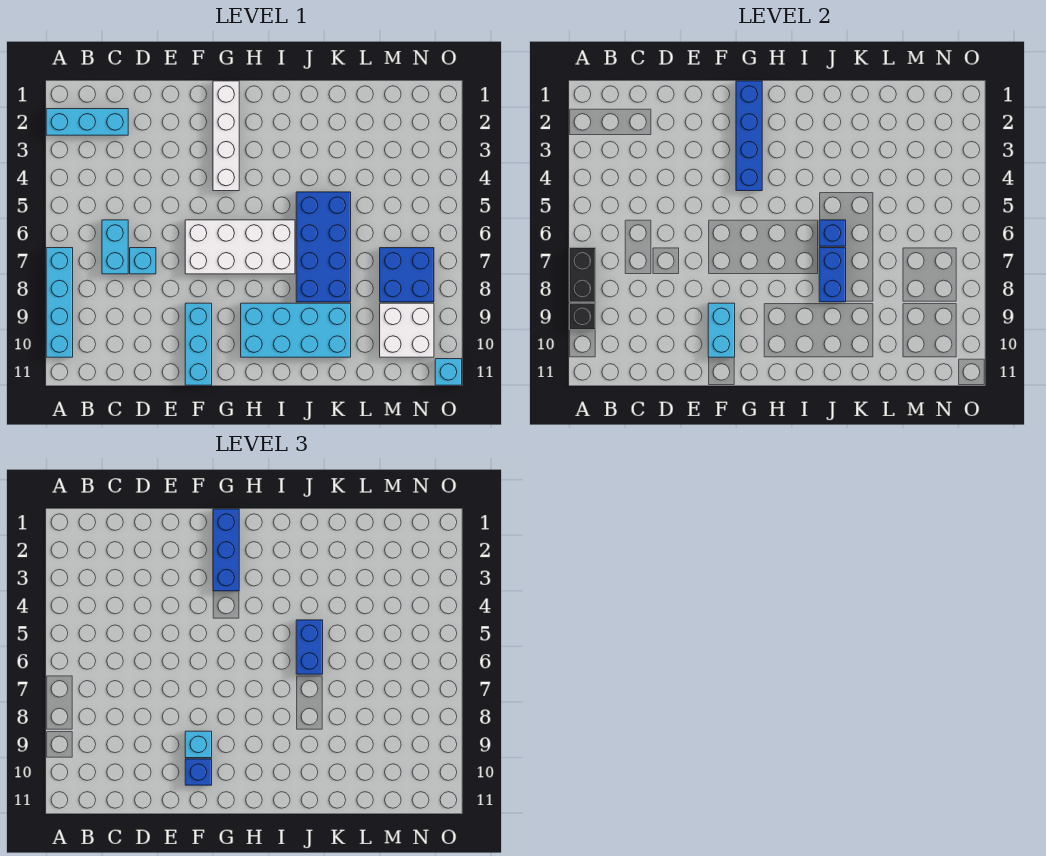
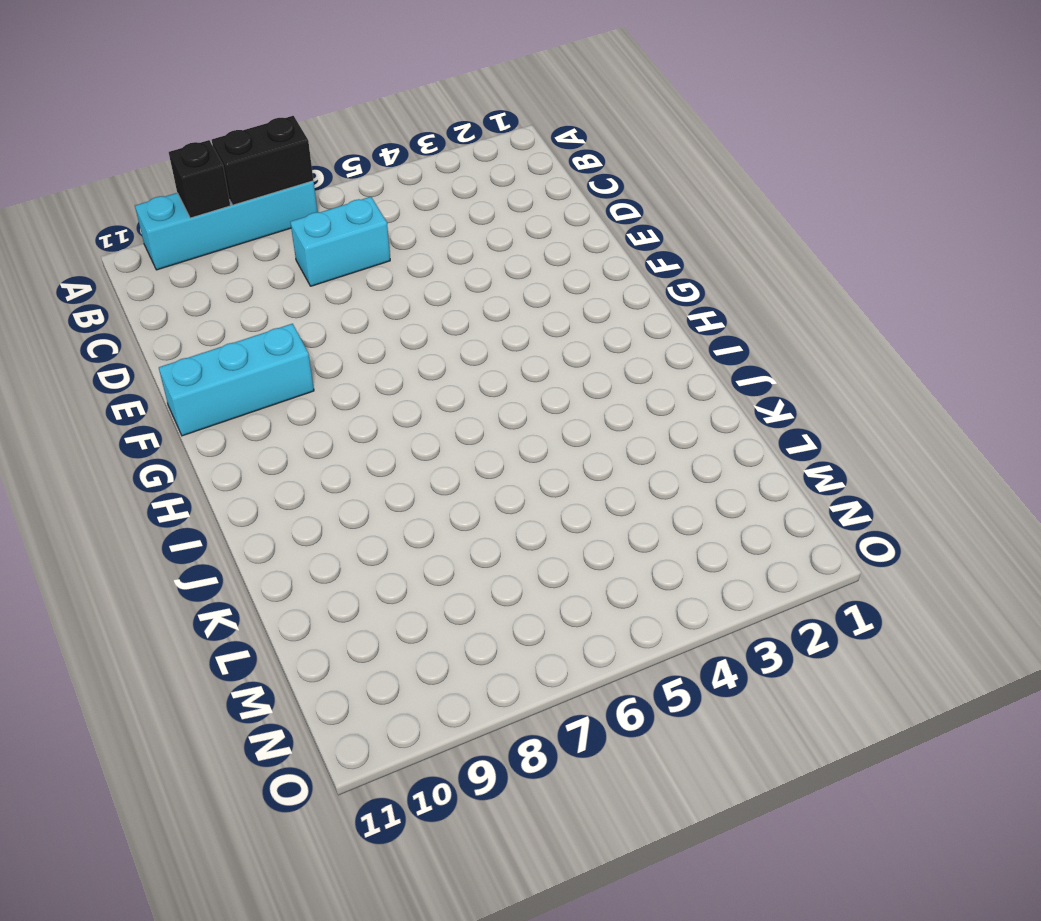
none -> cyan 1x3 brick [46,109,128,135]
none -> cyan 1x1 brick [130,248,156,274]
none -> white 2x4 brick [185,220,295,274]

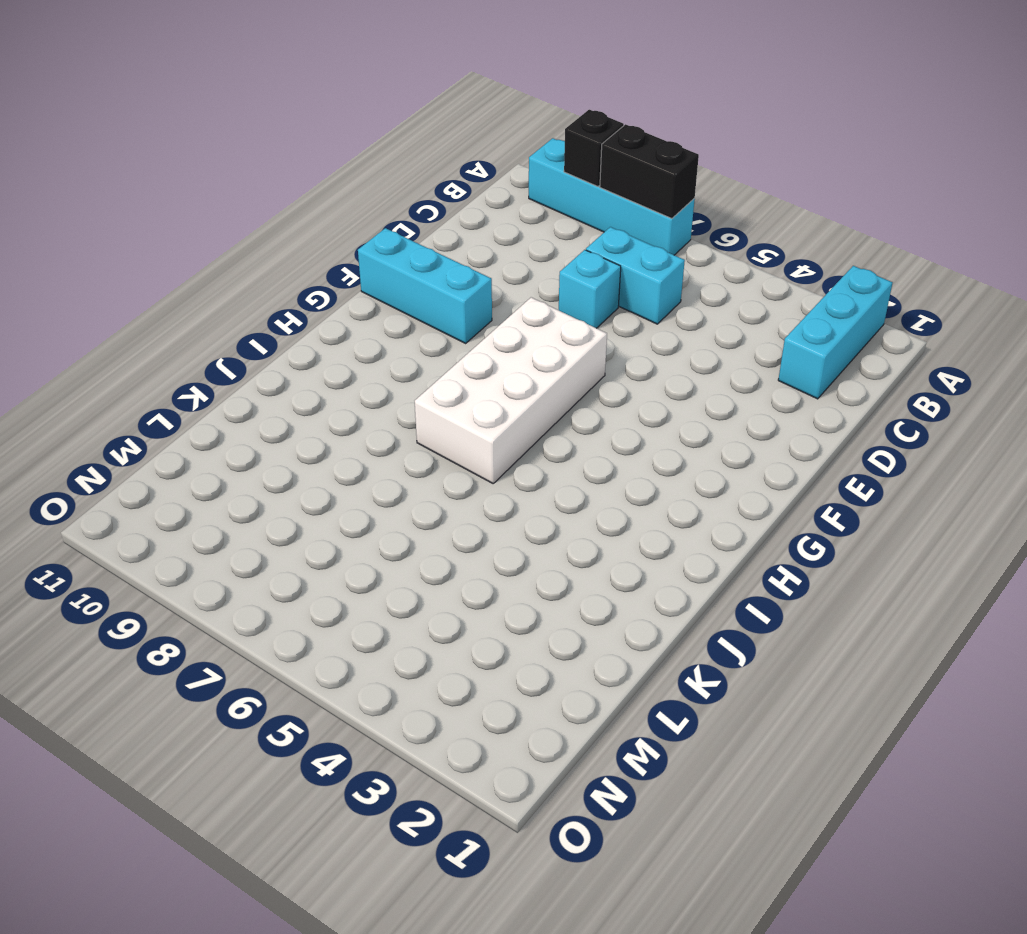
none -> white 1x4 brick [213,81,239,191]
none -> cyan 2x4 brick [241,303,351,357]
none -> blue 2x4 brick [296,192,351,302]

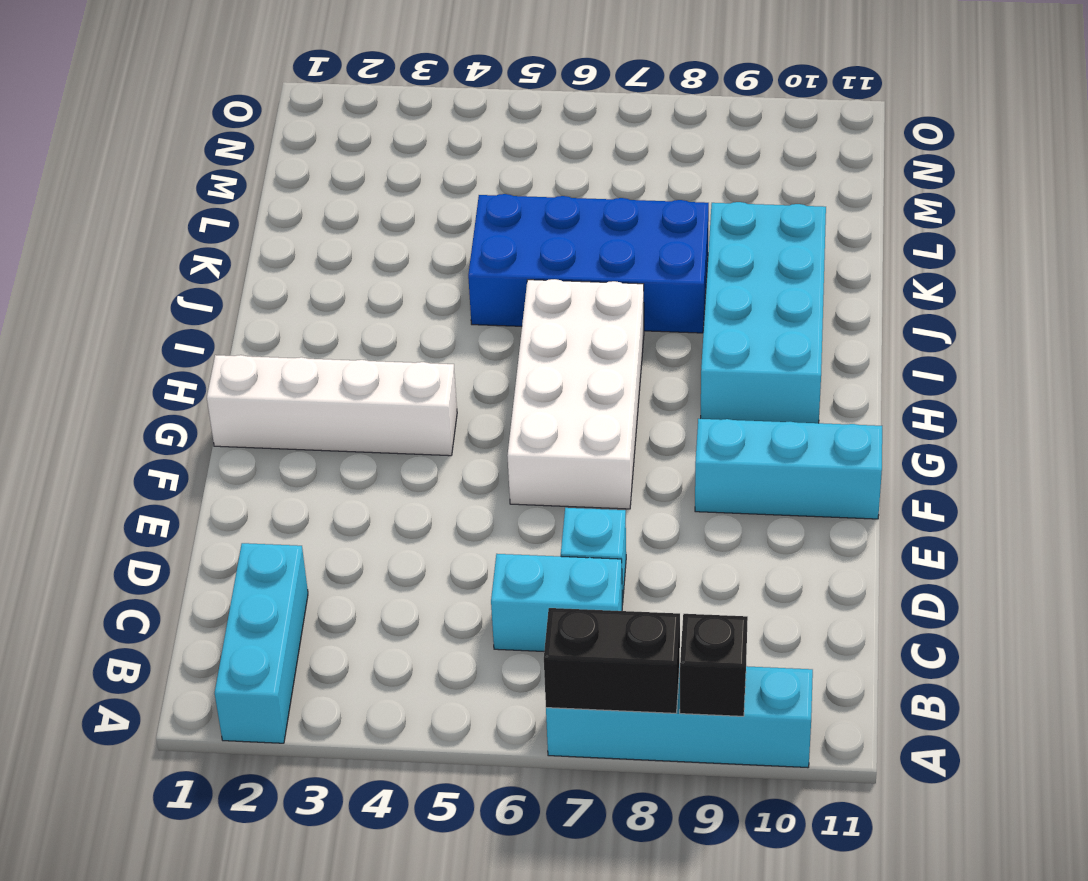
none -> blue 2x2 brick [380,248,434,302]
none -> white 2x2 brick [380,303,434,357]
none -> cyan 1x1 brick [435,359,462,385]

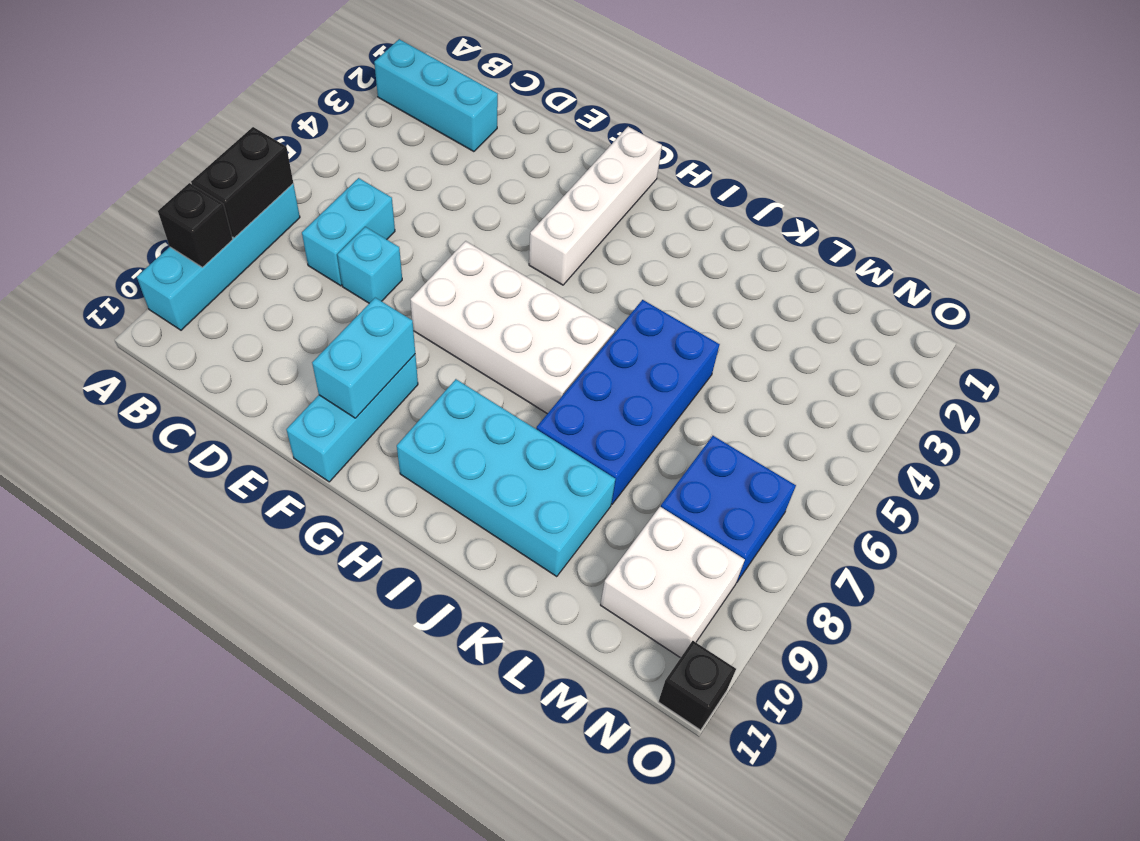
black 1x1 brick [658,641,736,730] -> cyan 1x1 brick [435,359,462,385]
none -> blue 1x4 brick [736,81,762,191]
none -> blue 1x1 brick [819,220,846,246]
none -> blue 1x2 brick [819,248,846,302]

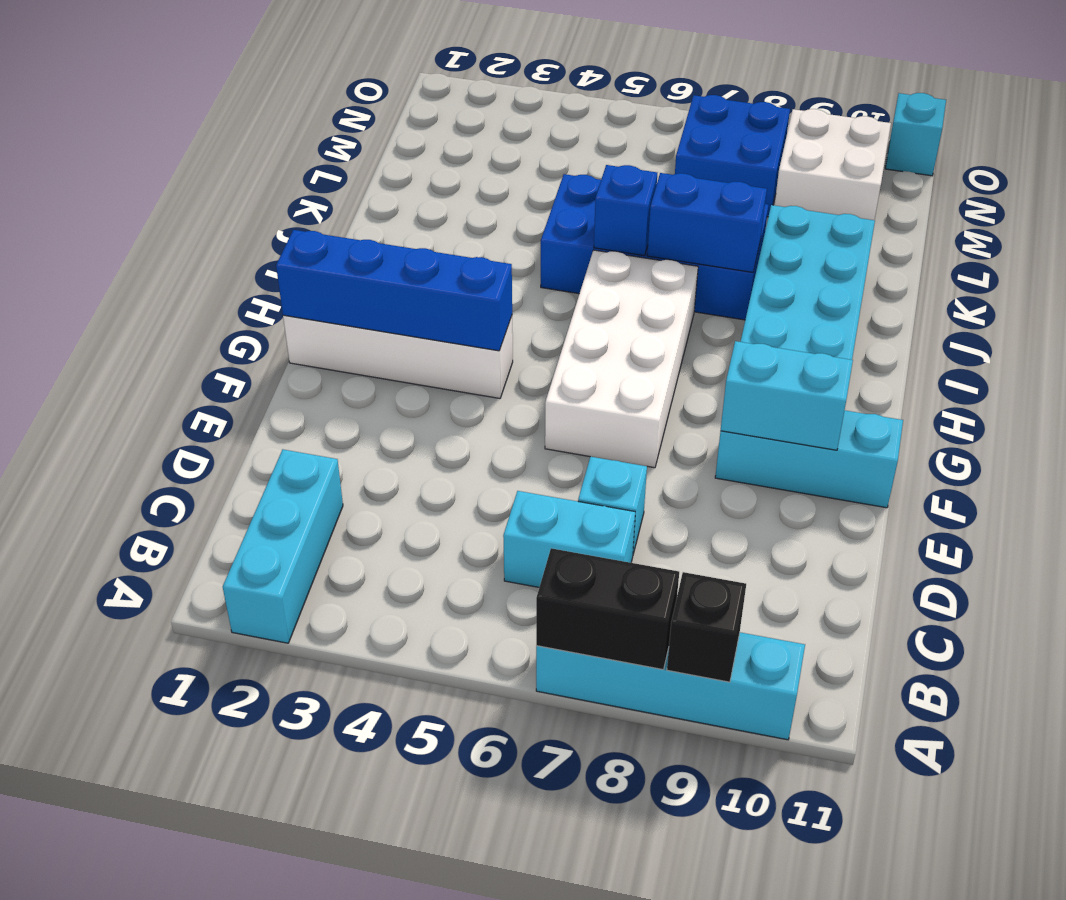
none -> cyan 1x1 brick [185,731,212,758]
none -> blue 1x1 brick [185,759,212,785]
none -> blue 1x3 brick [213,509,239,591]

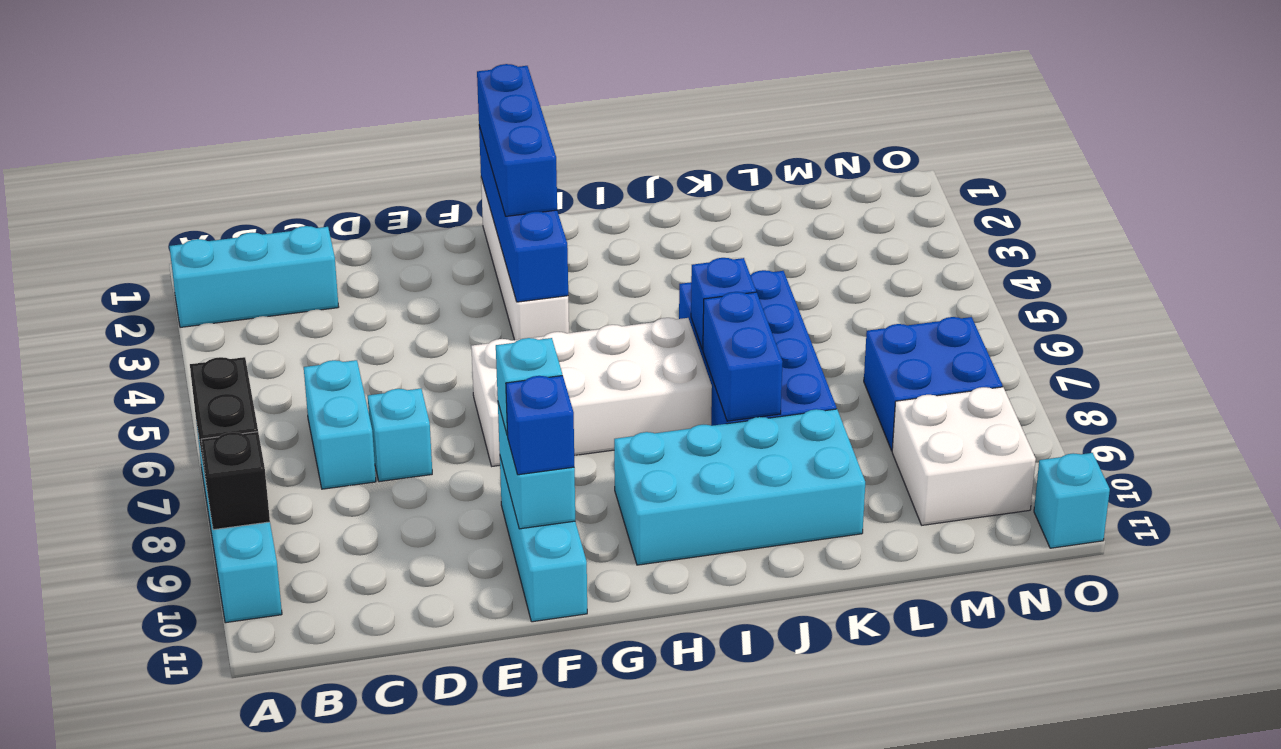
none -> blue 1x2 brick [296,620,323,674]

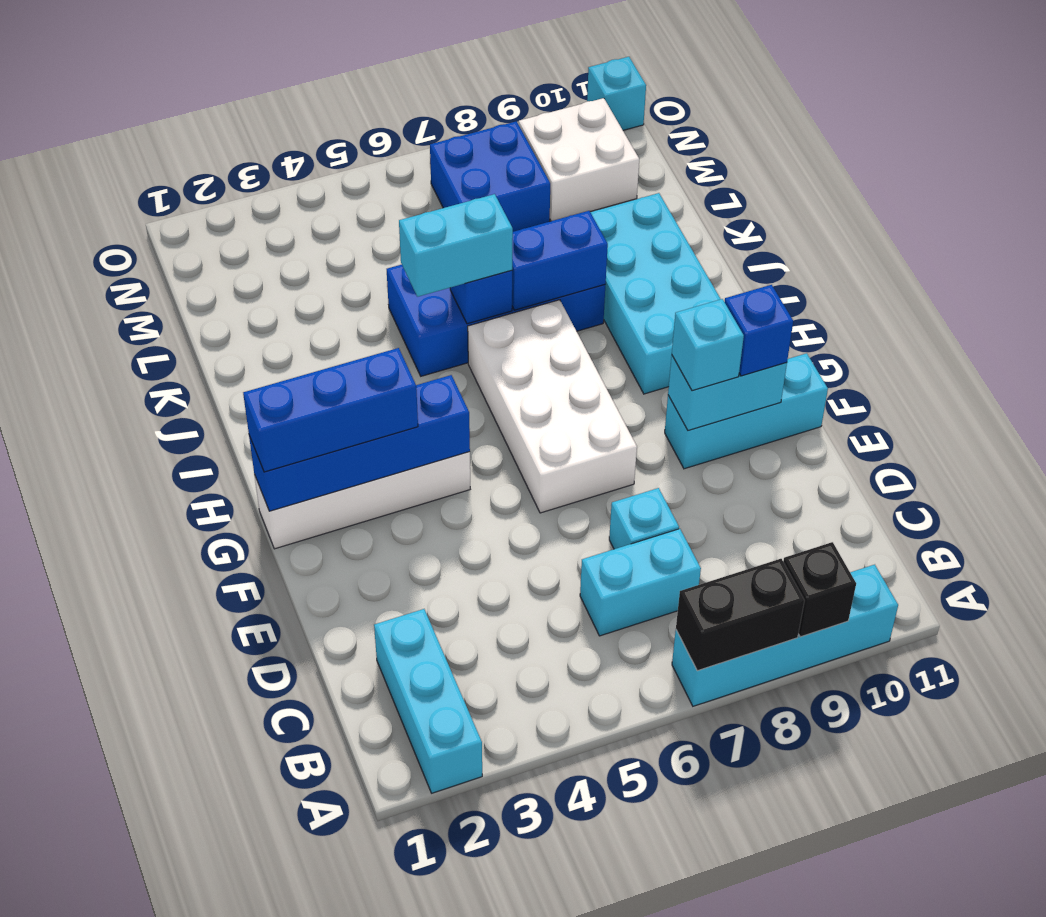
cyan 1x2 brick [399,194,513,297] -> blue 1x2 brick [296,620,323,674]

